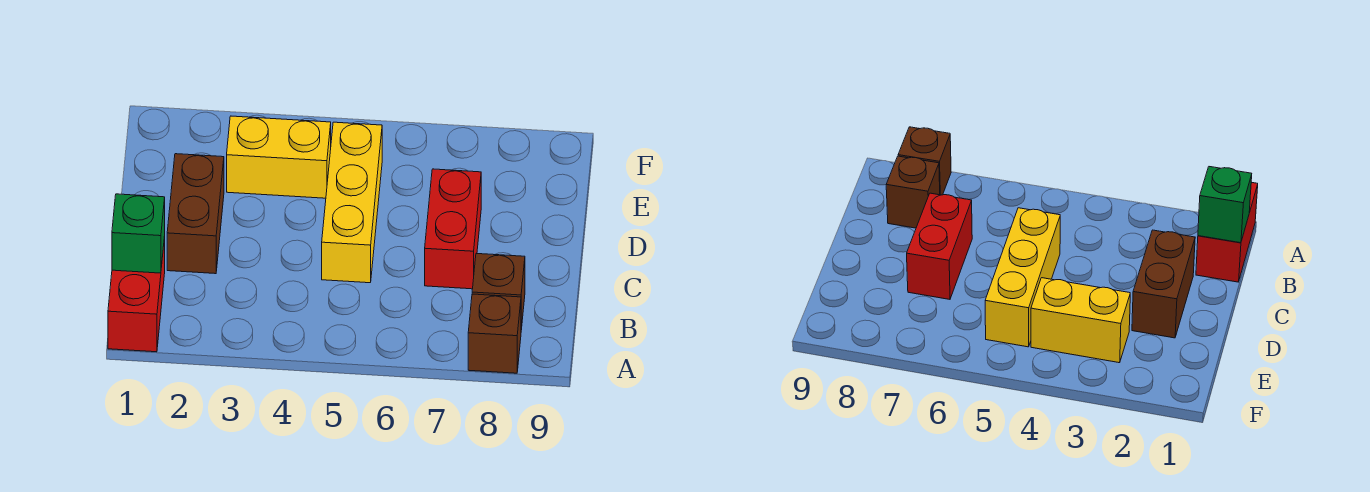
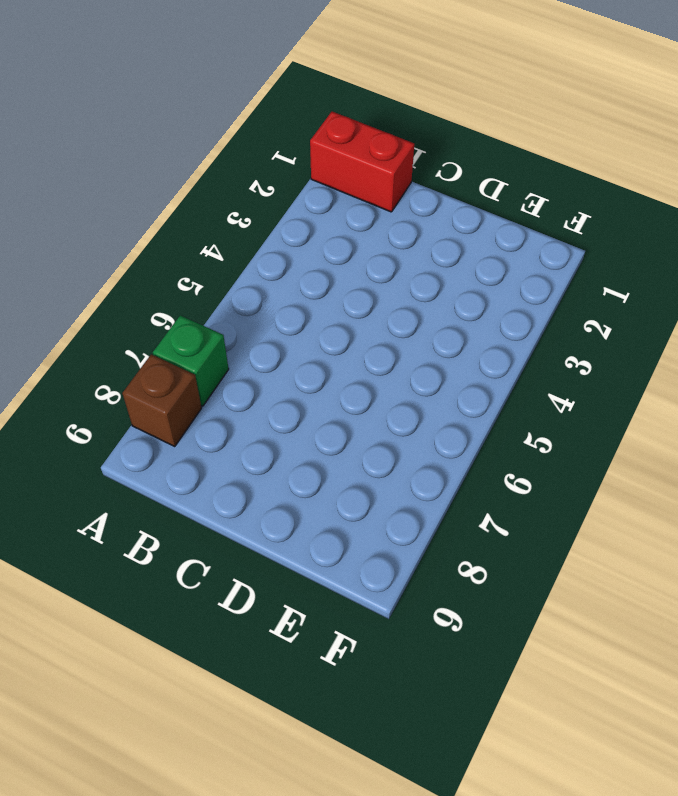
green 1x1 brick [153,315,229,406] -> green 1x1 brick moved to [112,194,165,273]
none -> brown 1x1 brick [472,253,525,330]
none -> brown 1x2 brick [167,154,224,274]

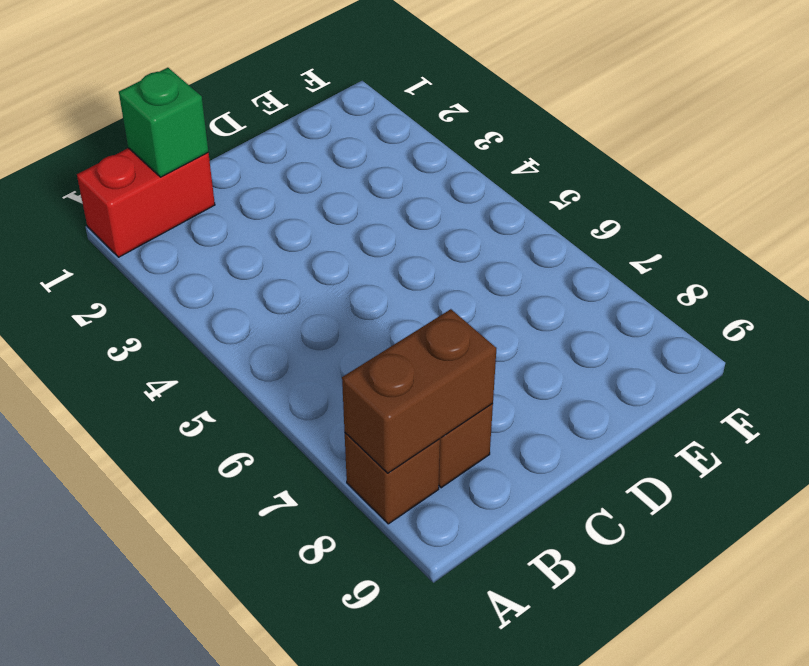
brown 1x2 brick [342,309,496,473] -> brown 1x2 brick moved to [167,154,224,274]
none -> yellow 1x3 brick [322,122,382,283]
none -> red 1x2 brick [425,169,481,289]

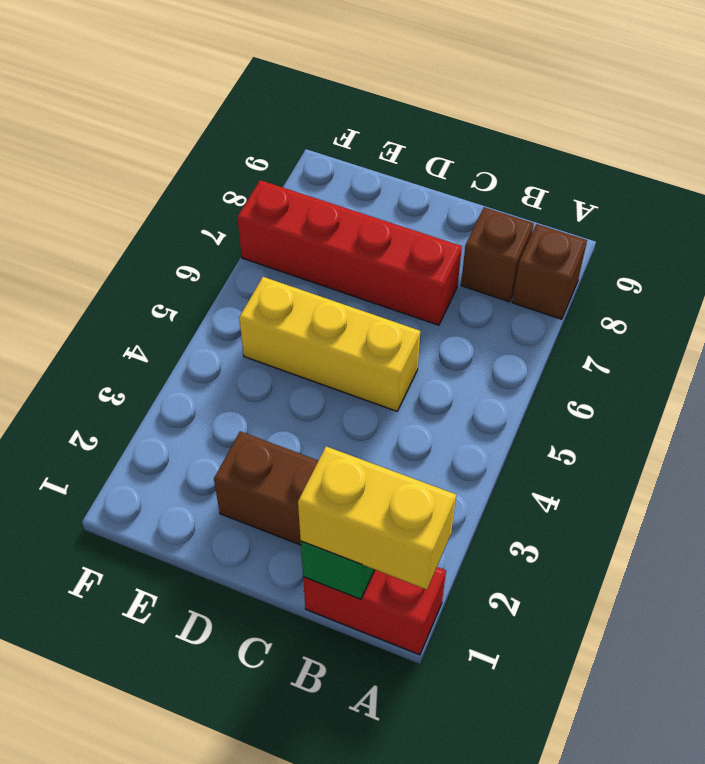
yellow 1x2 brick [298,446,456,590] -> yellow 1x2 brick turned to [227,116,331,198]
red 1x4 brick [237,180,462,325] -> red 1x2 brick [425,169,481,289]

